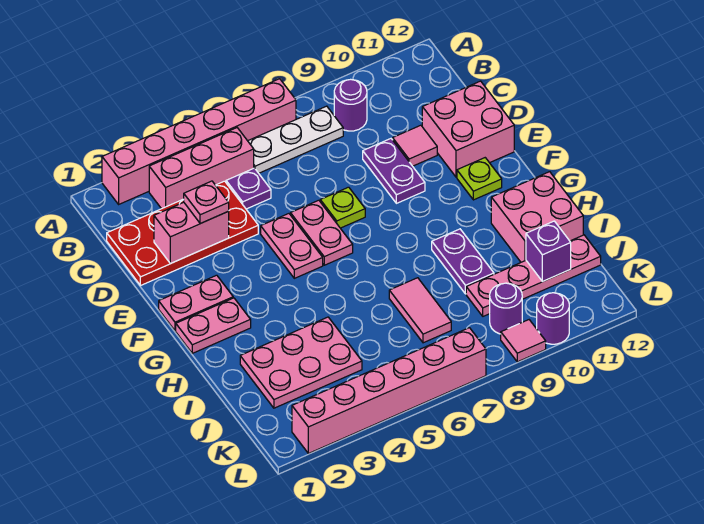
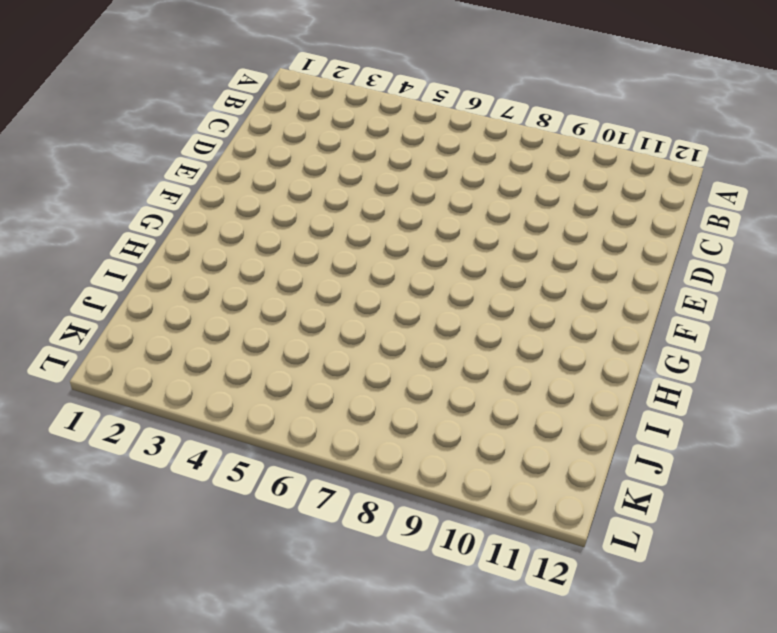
none -> pink 1x6 brick [102,79,296,204]
none -> pink 1x3 brick [149,128,254,209]
none -> white 1x3 plate [248,106,343,173]

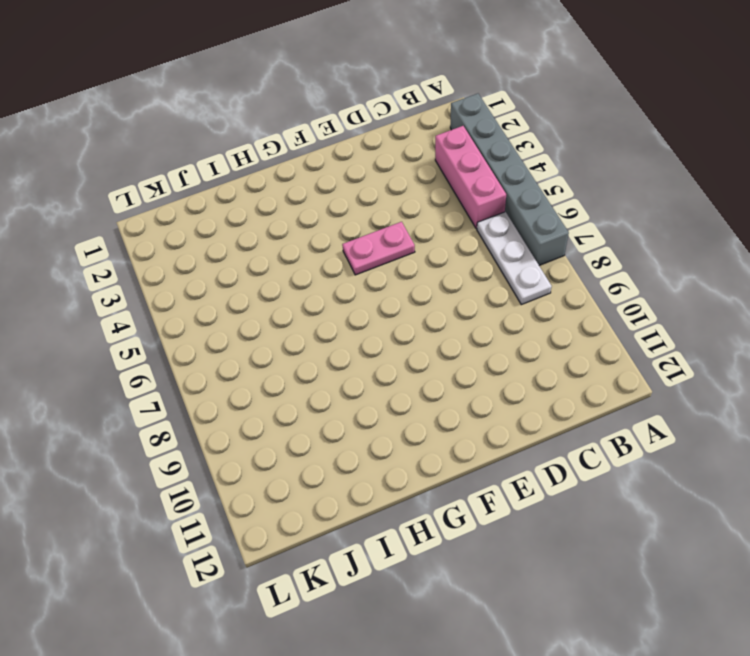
grey 1x6 brick [450,94,569,265] -> pink 1x6 brick [102,79,296,204]
none -> purple 1x1 round brick [334,79,367,131]
none -> red 2x4 plate [107,181,258,286]
none -> purple 1x1 plate [226,168,271,209]

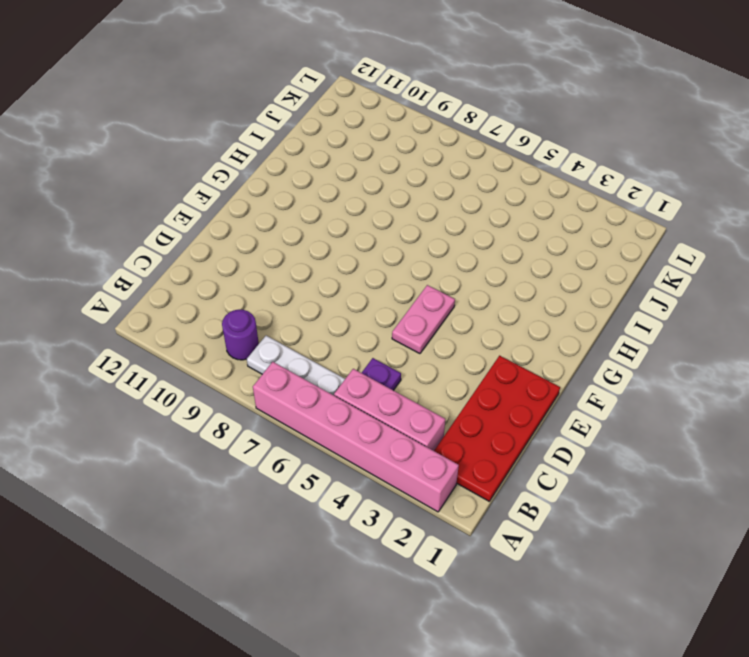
red 2x4 plate [434,356,560,501] -> red 2x4 plate turned to [107,181,258,286]
none -> purple 1x2 plate [363,139,425,203]
none -> pink 1x1 tile [393,125,437,166]
none -> pink 2x2 brick [422,81,514,177]

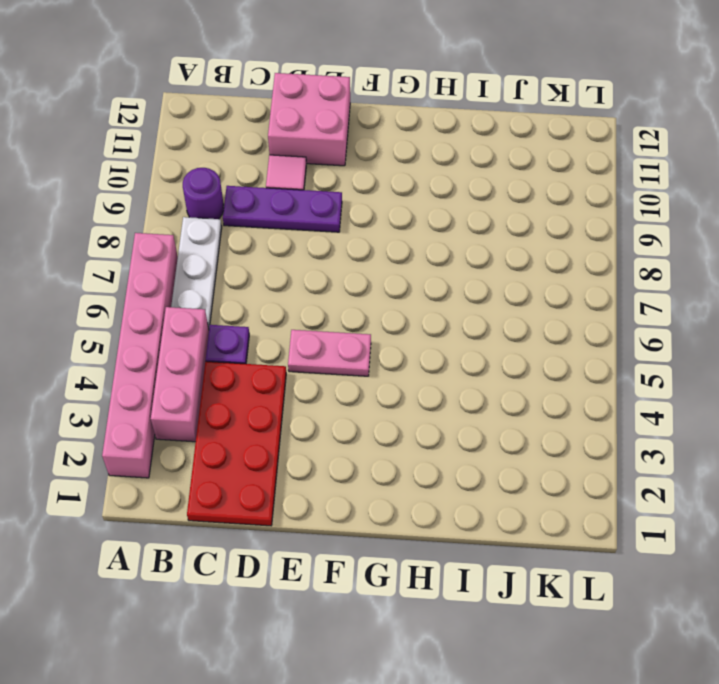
purple 1x3 plate [223,186,342,232] -> purple 1x2 plate [363,139,425,203]
none -> pink 1x2 plate [291,200,353,265]
none -> lime 1x1 plate [320,187,365,228]
none -> pink 1x2 plate [159,275,233,331]

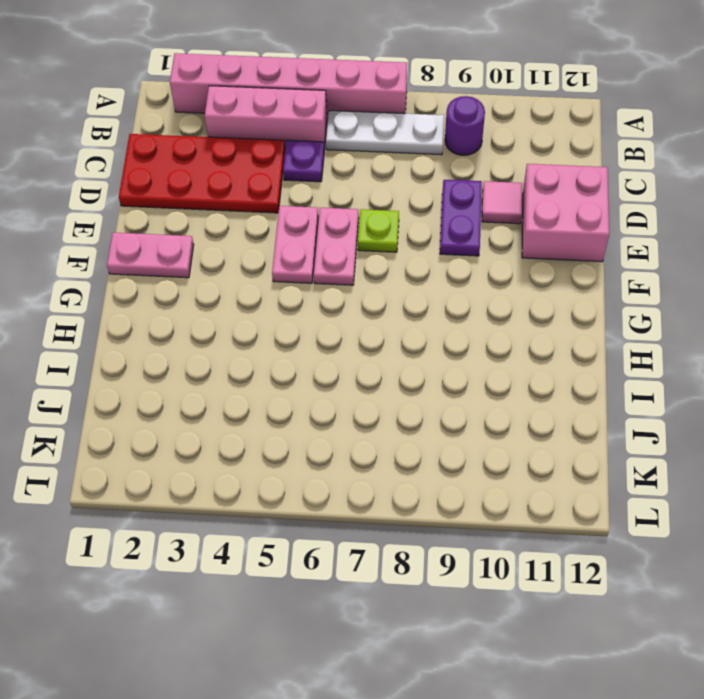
none -> lime 1x1 plate [457,158,502,200]
none -> pink 1x2 plate [176,298,251,353]
none -> purple 1x2 plate [432,229,494,294]

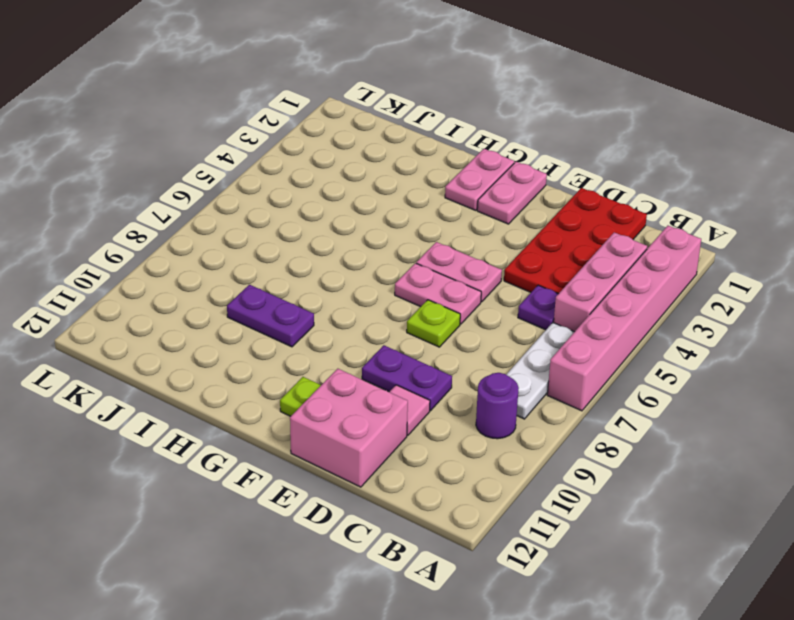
none -> pink 2x2 brick [491,172,583,262]
none -> pink 2x3 plate [240,317,362,408]
none -> pink 1x2 tile [389,278,451,343]

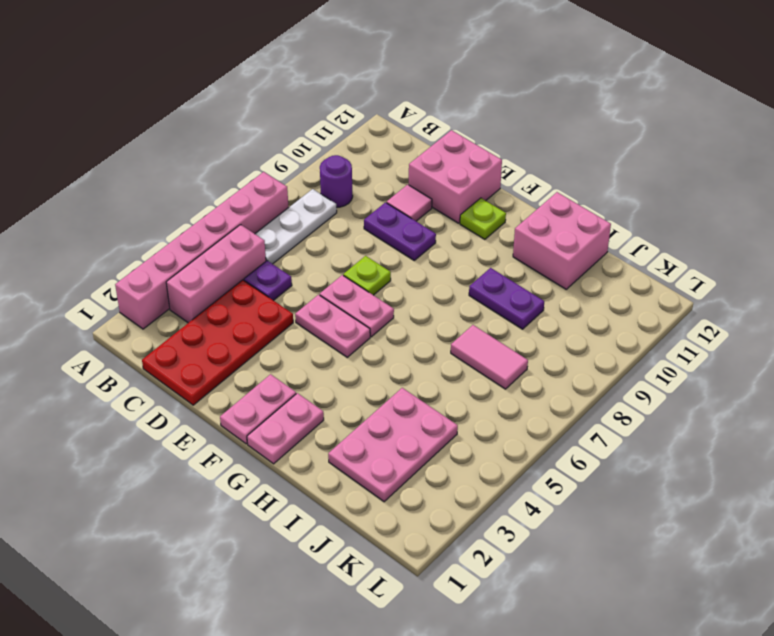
none -> pink 1x4 plate [466,235,601,316]
none -> purple 1x1 round brick [490,283,522,334]
none -> pink 1x6 brick [292,328,486,454]

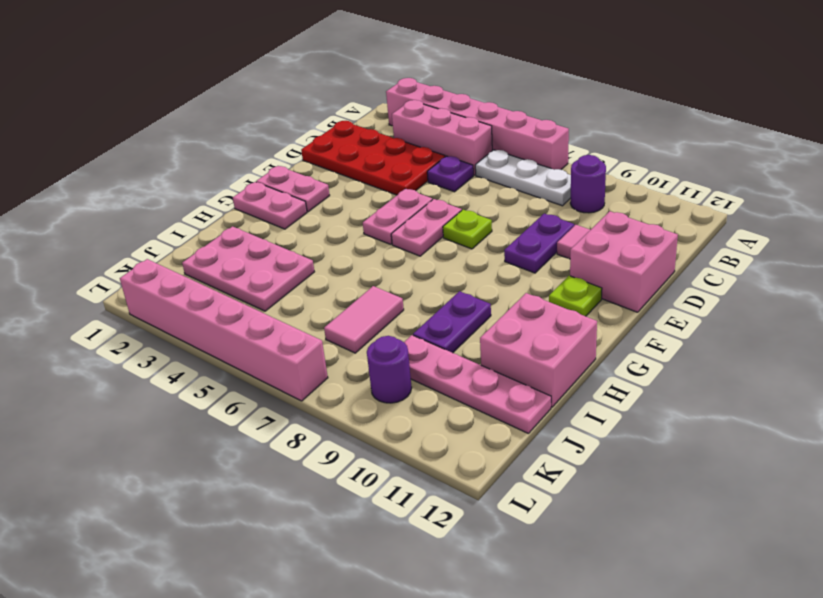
none -> pink 1x1 tile [501,320,546,362]
none -> purple 1x1 round brick [537,293,569,344]
none -> pink 1x2 brick [154,202,229,263]

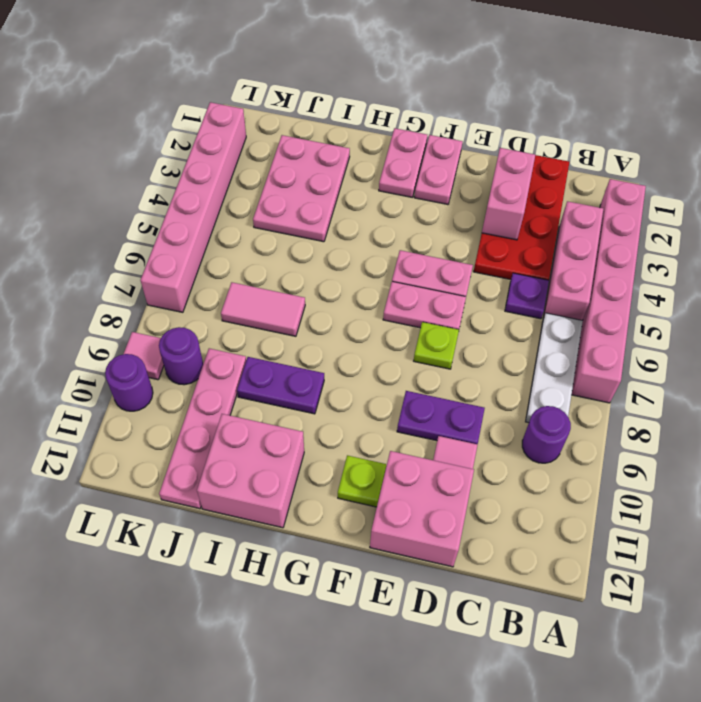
none -> purple 1x1 brick [526,221,571,281]
none -> pink 1x1 plate [184,181,229,224]

